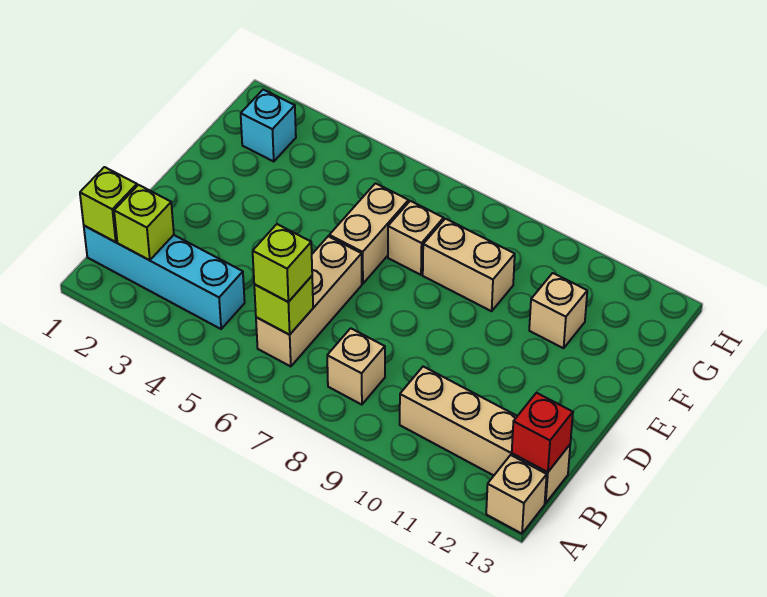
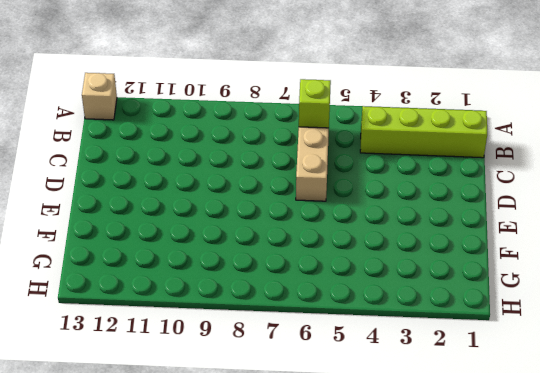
lime 1x4 brick [360,106,487,158] -> cyan 1x4 brick [84,226,245,329]
none -> tan 1x1 brick [327,328,385,405]
none -> tan 1x4 brick [400,367,570,503]
none -> tan 1x2 brick [329,183,409,284]

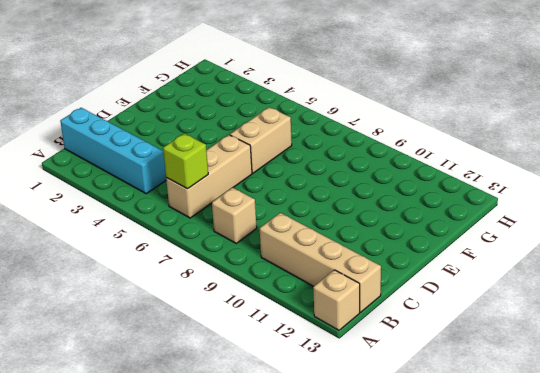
none -> tan 1x1 brick [388,201,444,275]
none -> tan 1x2 brick [423,219,515,311]
none -> tan 1x1 brick [529,273,587,348]

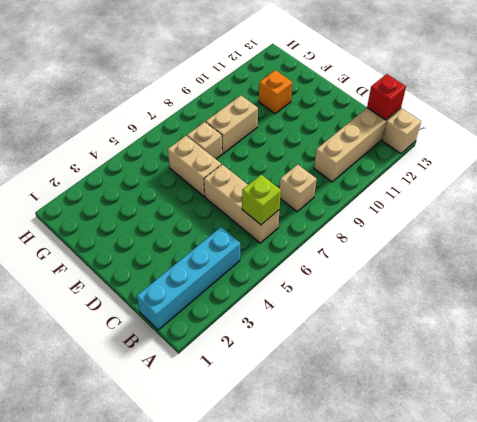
orange 1x1 brick [259,70,292,114] -> tan 1x1 brick [529,273,587,348]
none -> cyan 1x1 brick [241,90,296,161]
none -> lime 1x1 brick [80,167,137,242]
none -> lime 1x1 brick [114,185,174,260]

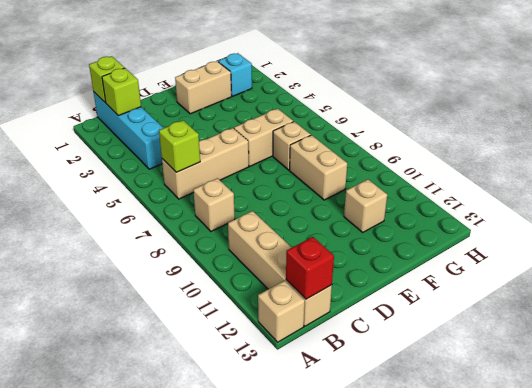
tan 1x2 brick [175,61,232,114] -> none
none -> lime 1x1 brick [253,224,312,302]

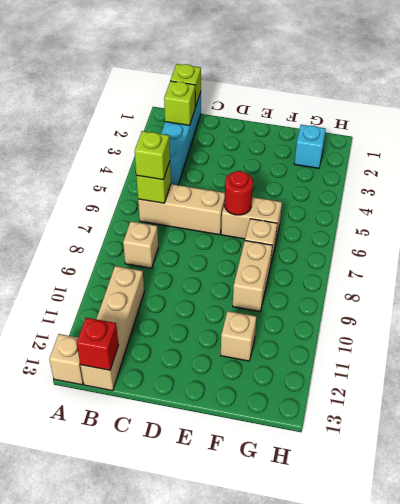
red 1x1 round brick [224,171,253,215] -> none

